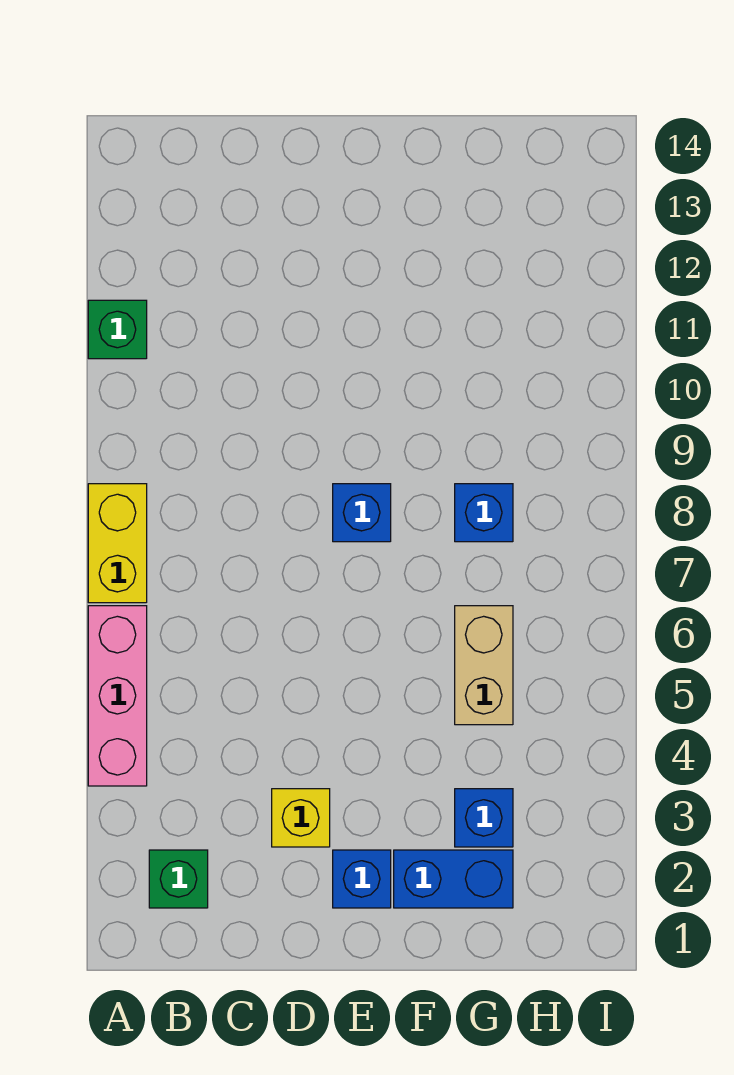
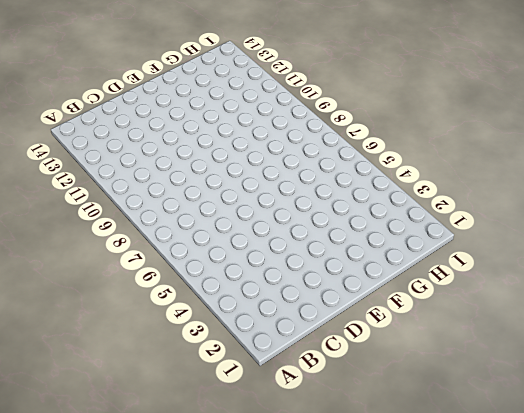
none -> pink 1x3 brick [88,606,147,786]
none -> yellow 1x2 brick [88,484,147,603]

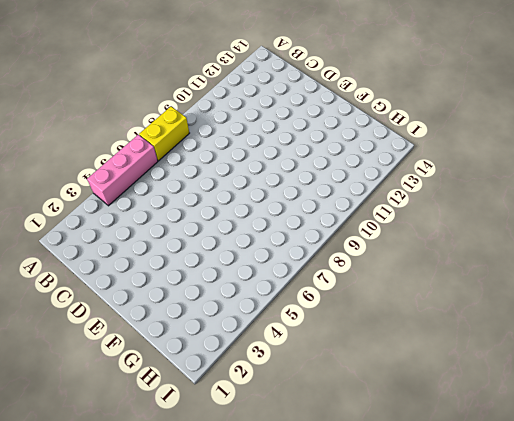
none -> green 1x1 brick [88,300,147,359]
none -> green 1x1 brick [149,850,208,908]

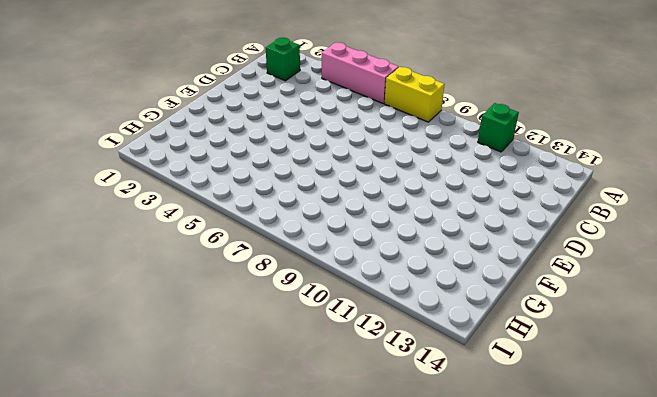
none -> yellow 1x1 brick [272,789,330,847]
none -> blue 1x1 brick [333,850,391,908]

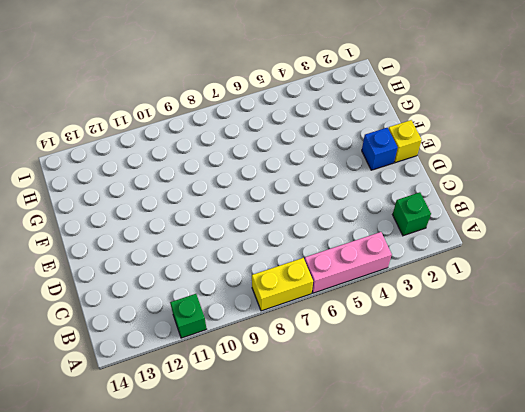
yellow 1x1 brick [388,120,422,163] -> yellow 1x1 brick moved to [272,789,330,847]
none -> blue 1x1 brick [333,484,391,542]
none -> blue 1x2 brick [394,850,513,908]

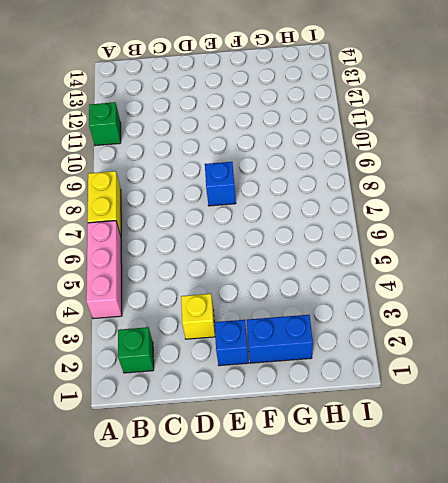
none -> blue 1x1 brick [455,789,513,847]
none -> tan 1x2 brick [455,606,513,725]

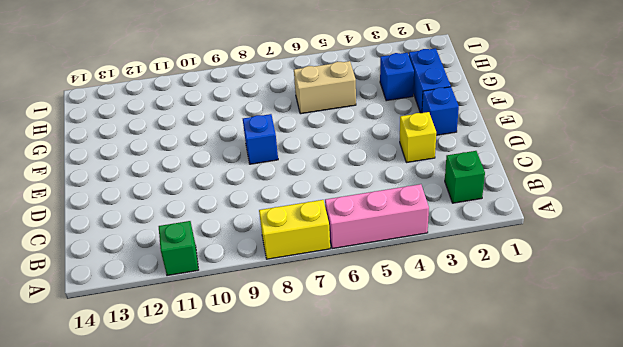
none -> blue 1x1 brick [455,484,513,542]

